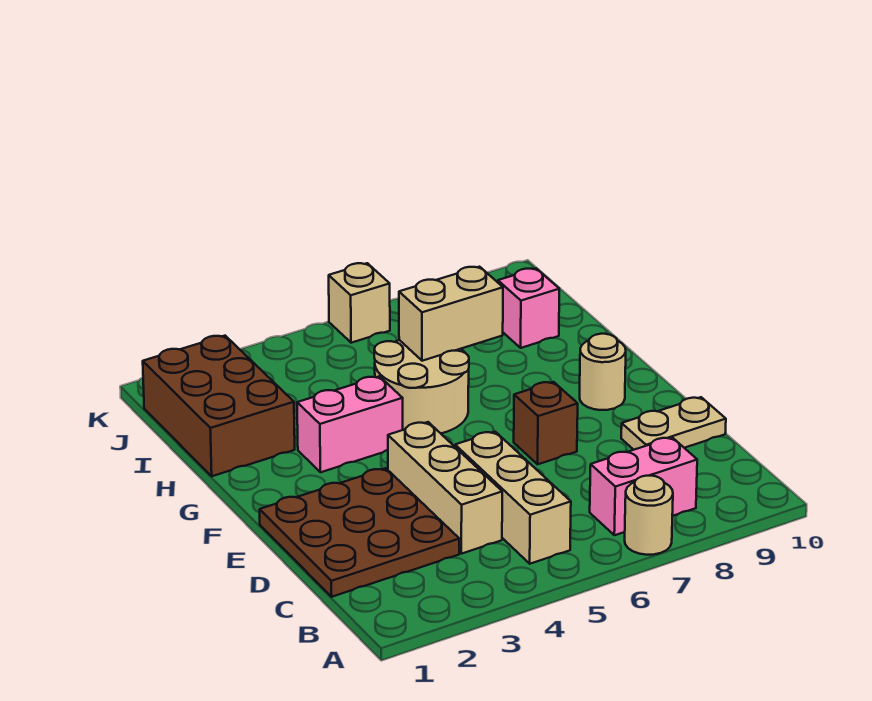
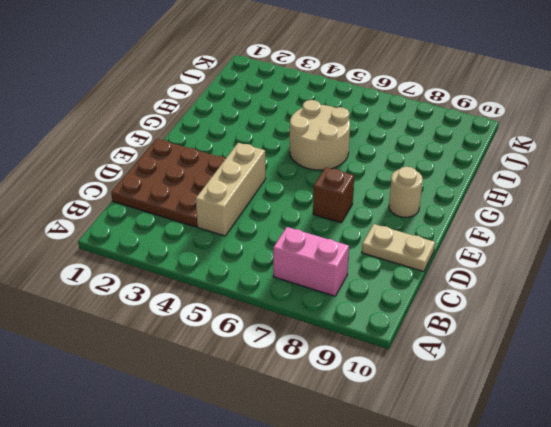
none -> tan 1x1 round brick [625,476,673,555]
none -> tan 1x3 brick [455,432,571,564]
none -> pink 1x2 brick [297,376,403,472]

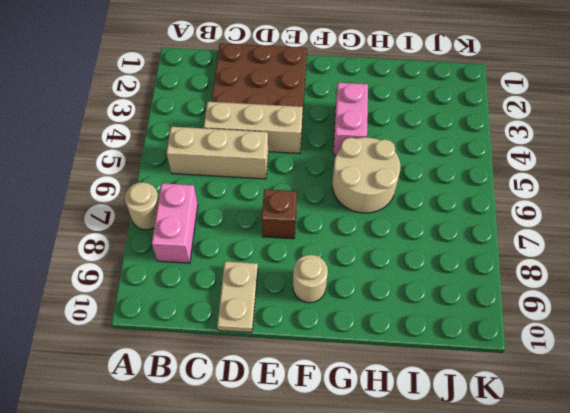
none -> brown 2x3 brick [143,336,295,476]
none -> pink 1x1 brick [498,269,559,348]
none -> tan 1x1 brick [329,263,390,343]

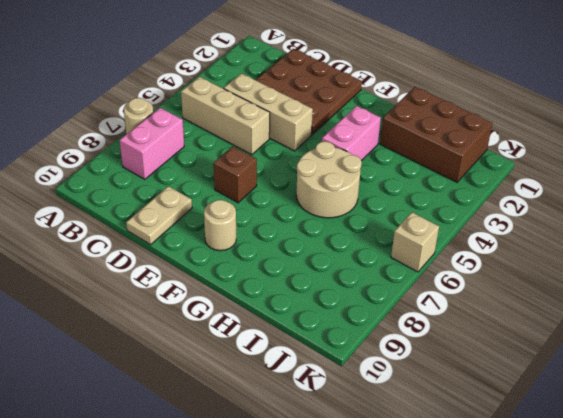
none -> pink 1x1 brick [498,269,559,348]
none -> tan 1x2 brick [399,267,503,361]

